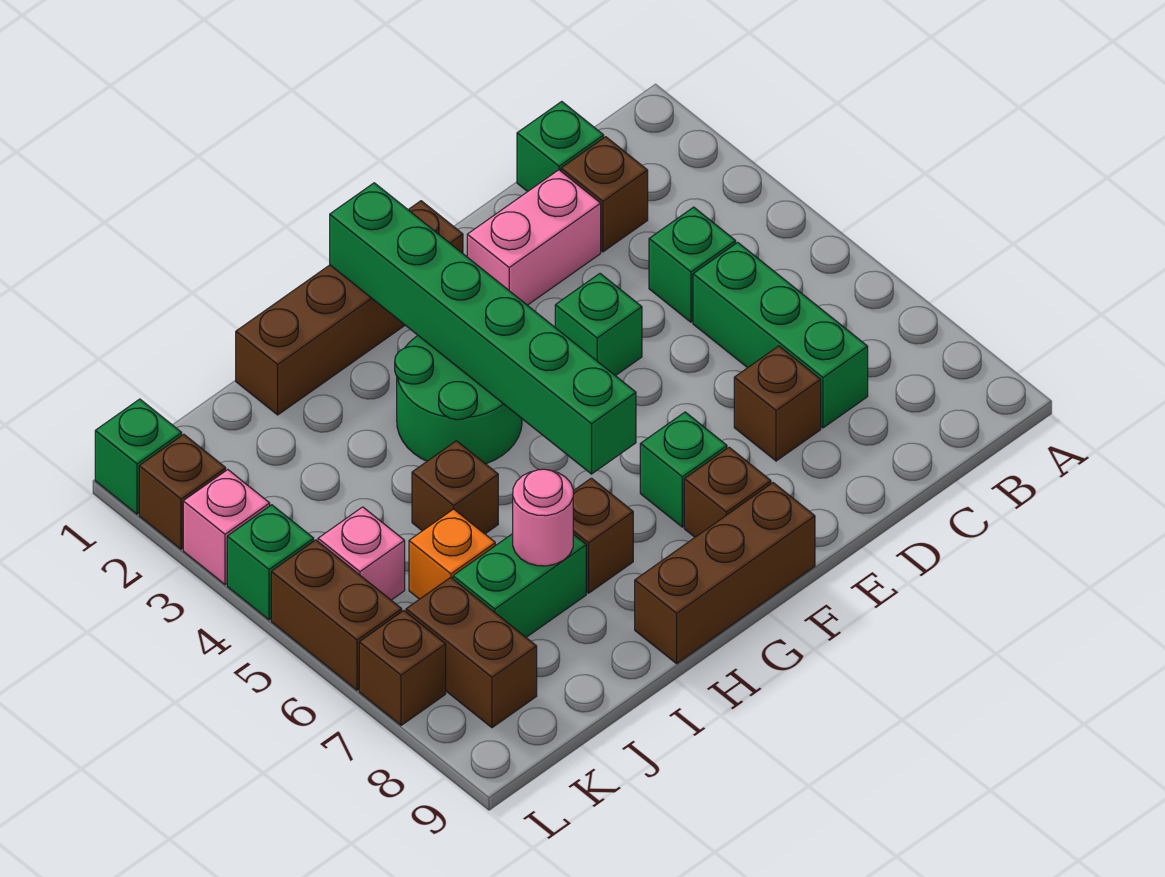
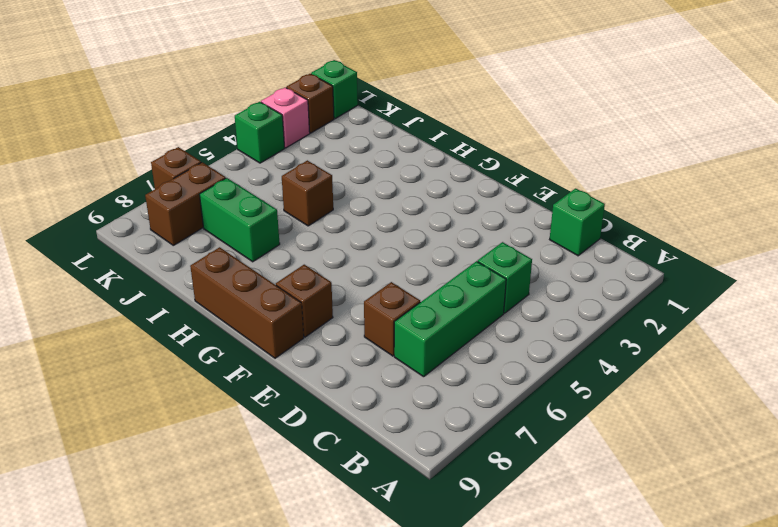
none -> brown 1x1 brick [561,137,648,252]
none -> pink 1x2 brick [467,170,601,305]
none -> green 1x1 brick [555,274,642,376]

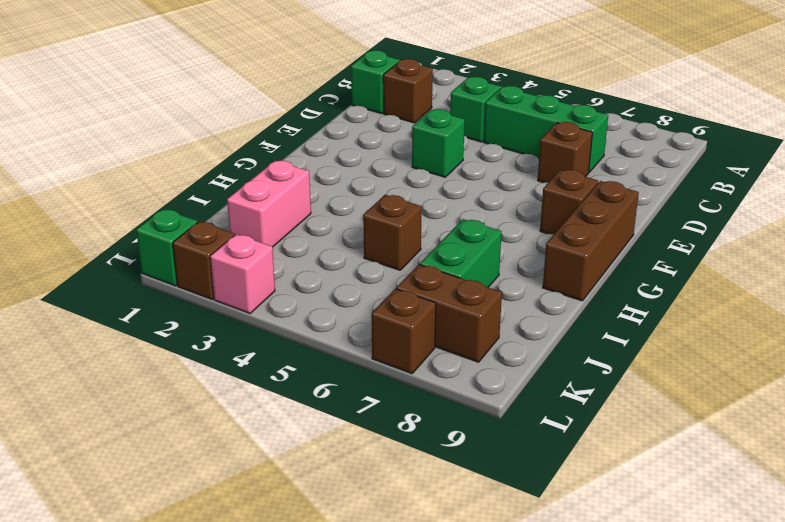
pink 1x2 brick [227,160,311,247] -> pink 1x2 brick moved to [467,170,601,305]
none -> brown 1x4 brick [236,201,463,415]
none -> green 1x1 brick [640,412,727,527]
none -> green 2x2 round brick [395,336,522,464]

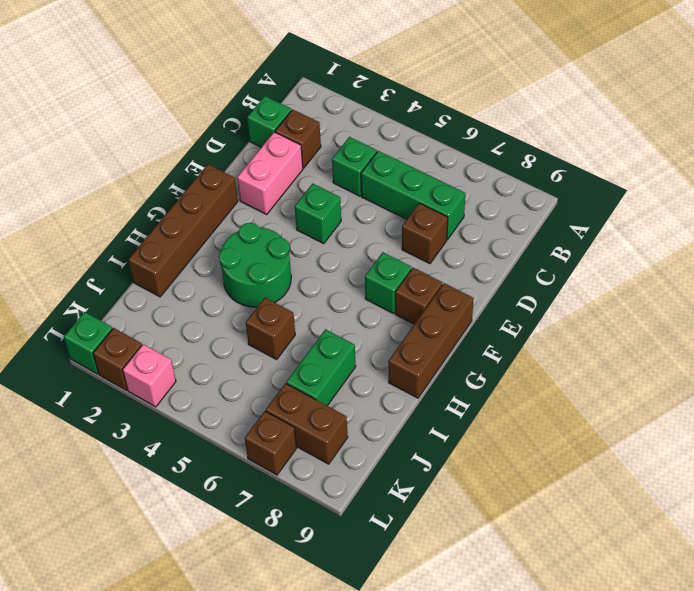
none -> brown 1x1 brick [573,478,633,593]
none -> orange 1x1 brick [409,509,495,599]
none -> pink 1x1 brick [318,507,405,600]

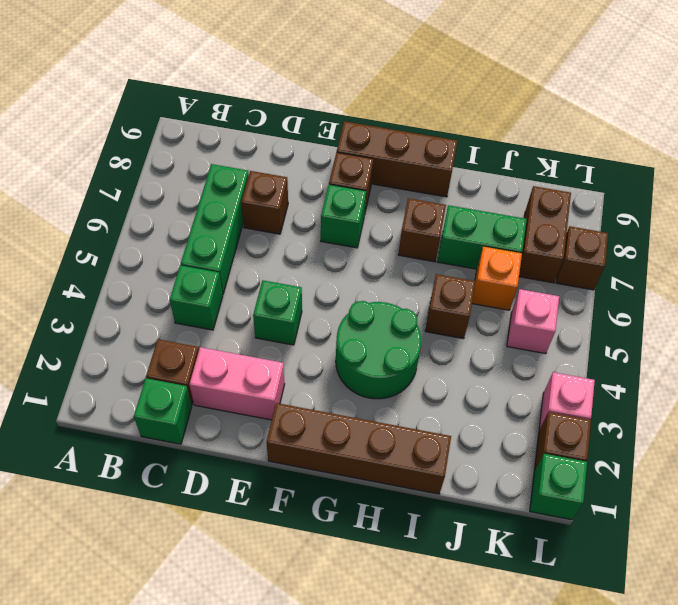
none -> green 1x1 brick [227,505,314,620]
none -> brown 1x2 brick [271,540,402,690]
none -> green 1x6 brick [330,183,636,474]

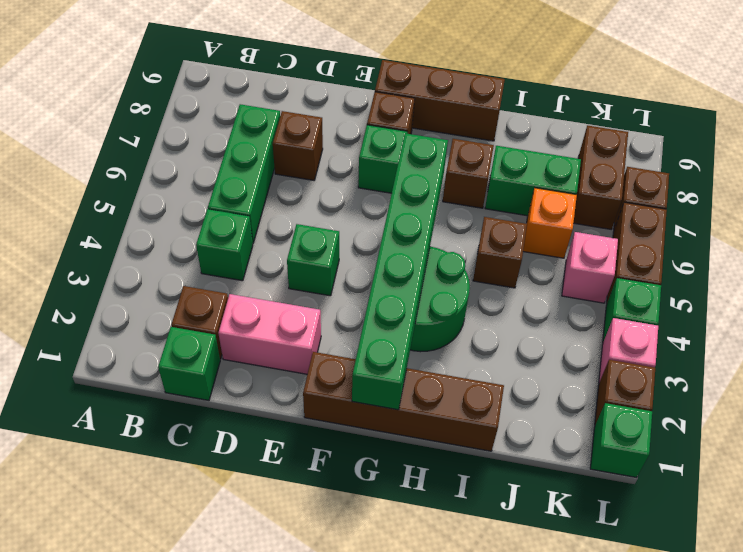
none -> pink 1x1 round brick [513,469,573,566]

